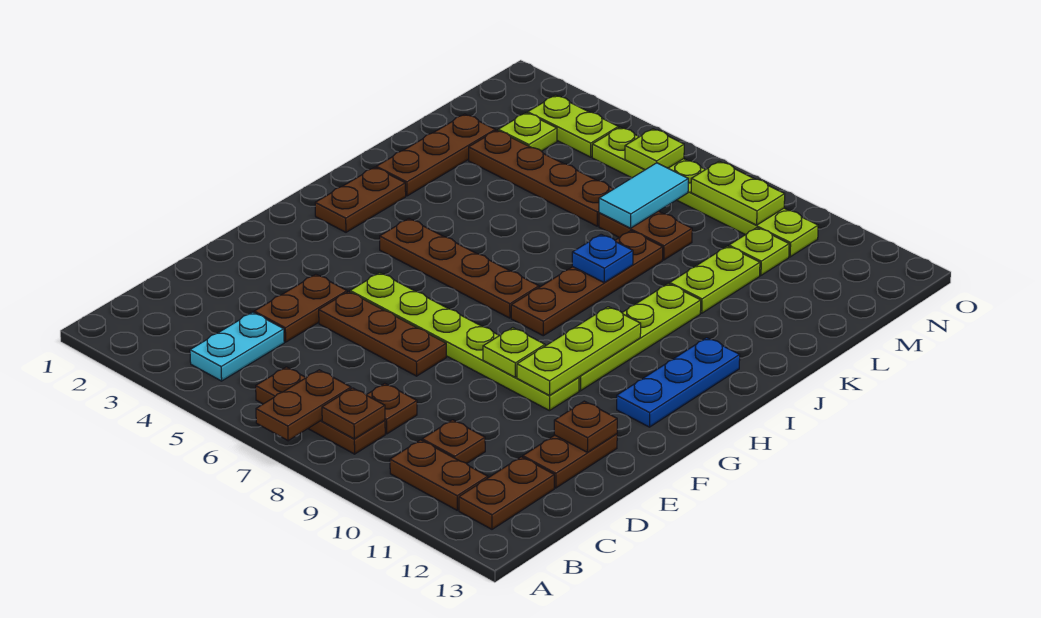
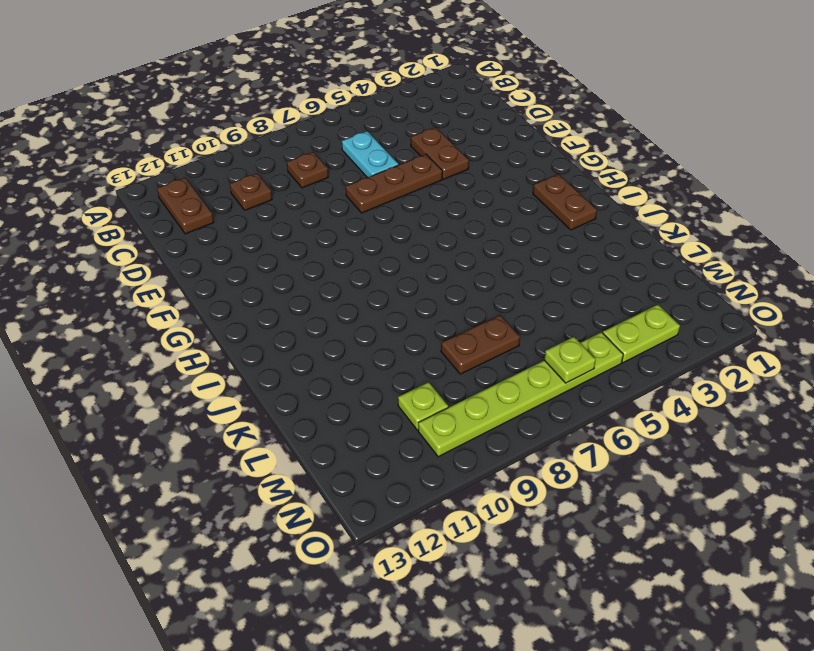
cyan 1x2 plate [342,131,399,178] -> cyan 1x2 plate moved to [190,312,284,381]
none -> brown 1x3 plate [256,367,385,454]
none -> brown 1x2 plate [390,440,488,510]
none -> brown 1x2 plate [523,434,617,488]
none -> lime 1x6 plate [350,273,579,411]

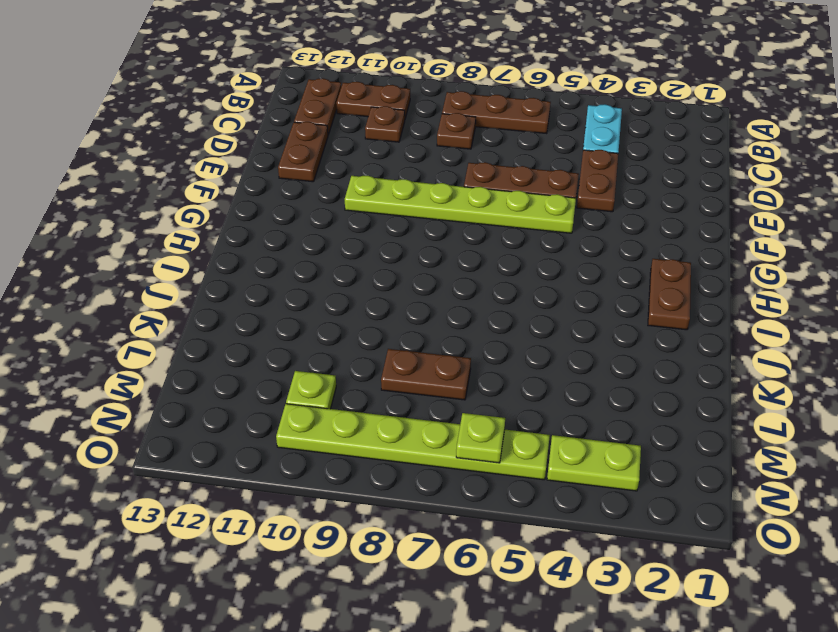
none -> lime 1x4 plate [579,284,701,391]
none -> blue 1x3 plate [617,338,740,427]
none -> brown 1x4 plate [380,219,539,318]
none -> brown 1x4 plate [511,231,663,336]

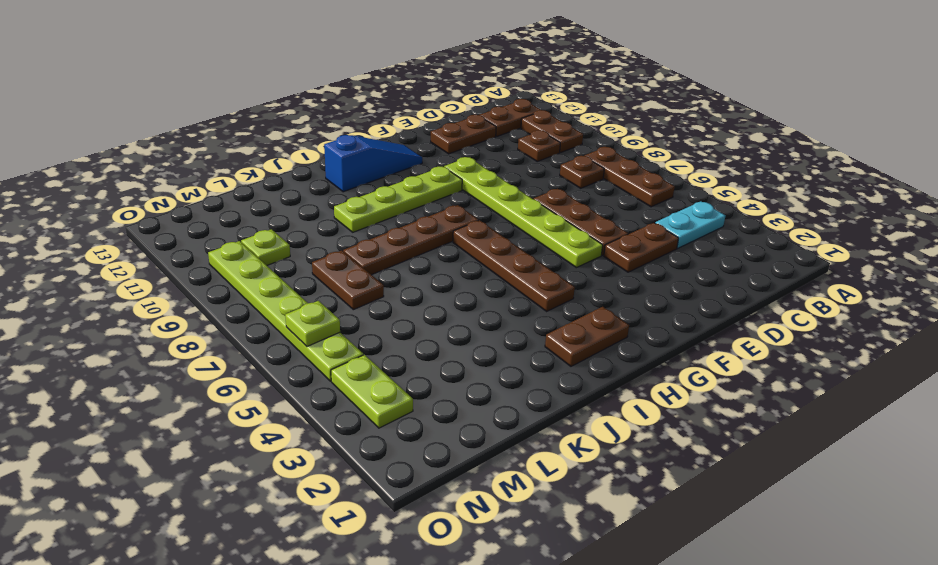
blue 1x3 slope [324,135,422,192] -> blue 1x3 plate [617,338,740,427]
none -> brown 1x3 plate [376,114,495,196]
none -> lime 1x2 plate [670,246,760,313]
none -> brown 1x4 plate [469,130,613,226]
none -> lime 1x1 plate [498,113,557,151]

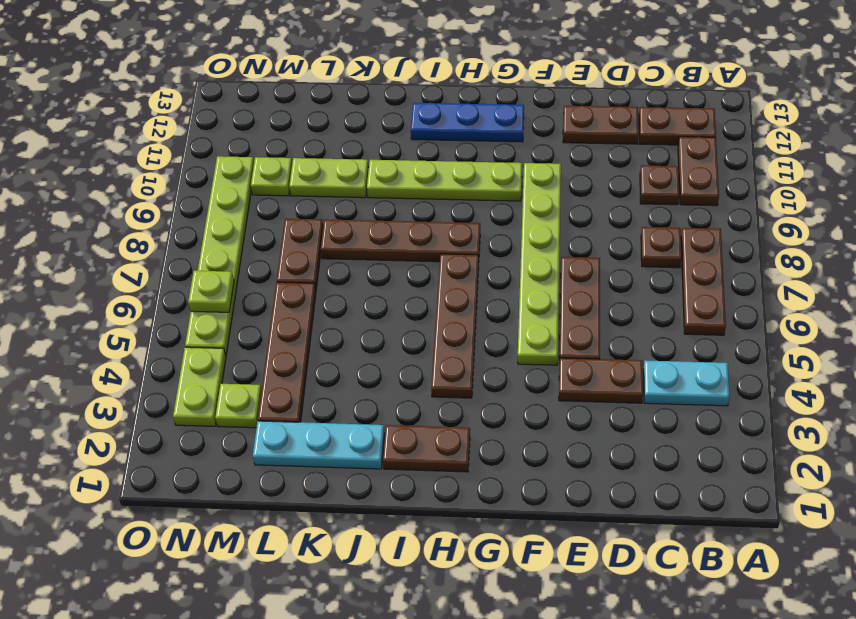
cyan 1x3 plate [253,421,385,469] -> brown 1x3 plate [376,114,495,196]
none -> brown 1x2 plate [256,370,351,441]
none -> brown 1x1 plate [322,388,385,439]
none -> brown 1x1 plate [554,401,617,452]
none -> lime 1x1 plate [483,328,545,377]

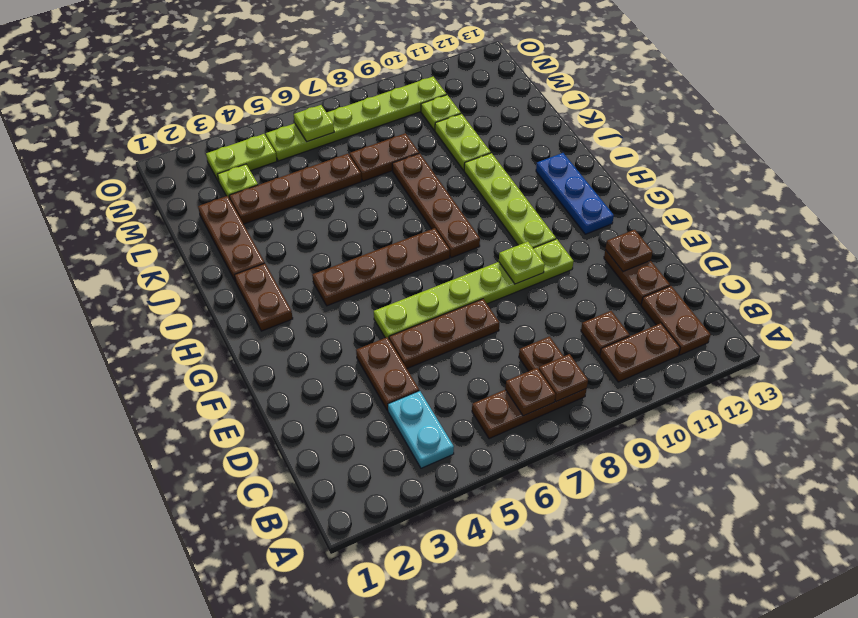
brown 1x1 plate [505,368,555,416] -> brown 1x2 plate [256,370,351,441]
none -> lime 1x3 plate [517,307,641,395]
none -> blue 1x1 plate [572,234,633,282]
none -> cyan 1x2 tile [599,163,688,228]
none -> lime 1x2 plate [691,161,785,225]

